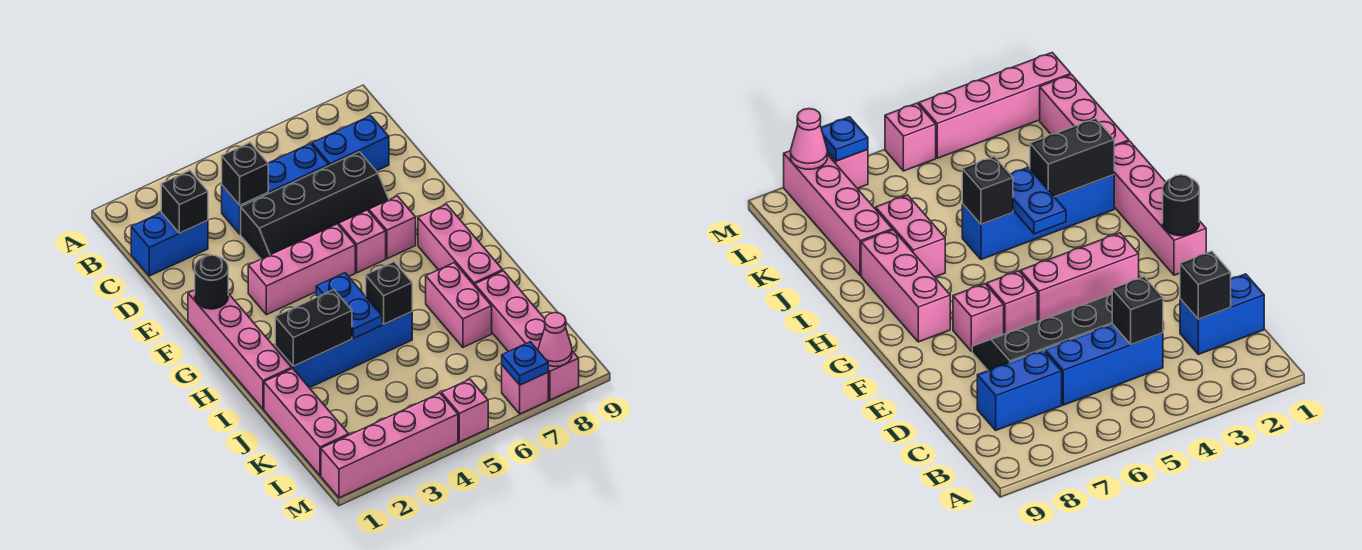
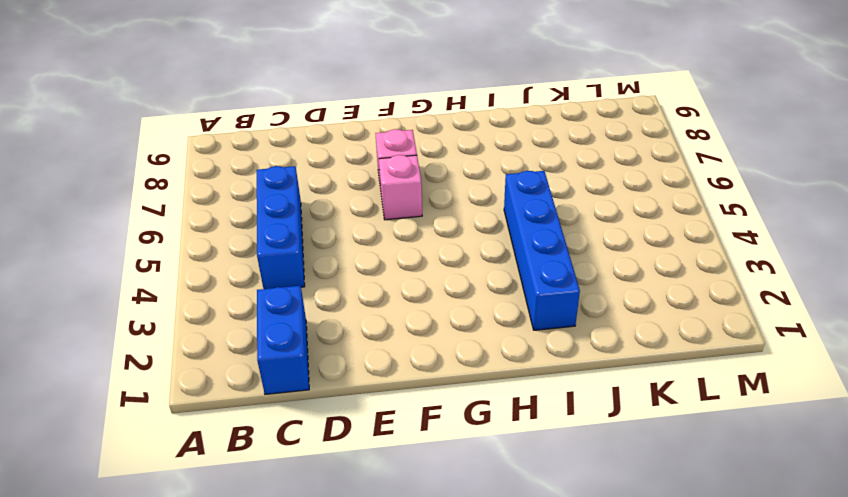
none -> blue 1x2 brick [312,116,389,171]
none -> black 2x4 slope [241,152,389,259]
none -> pink 1x4 brick [188,290,292,409]

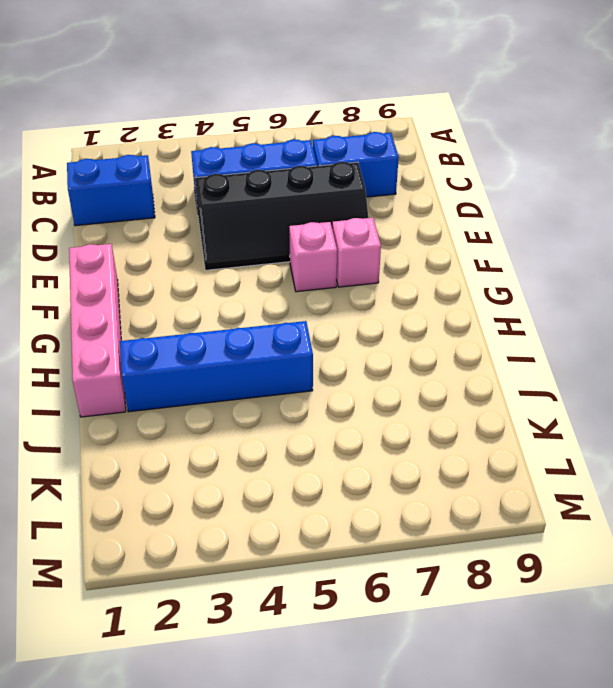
none -> pink 1x3 brick [248,224,355,315]
none -> pink 1x3 brick [418,204,503,286]
none -> pink 1x2 brick [426,263,492,347]

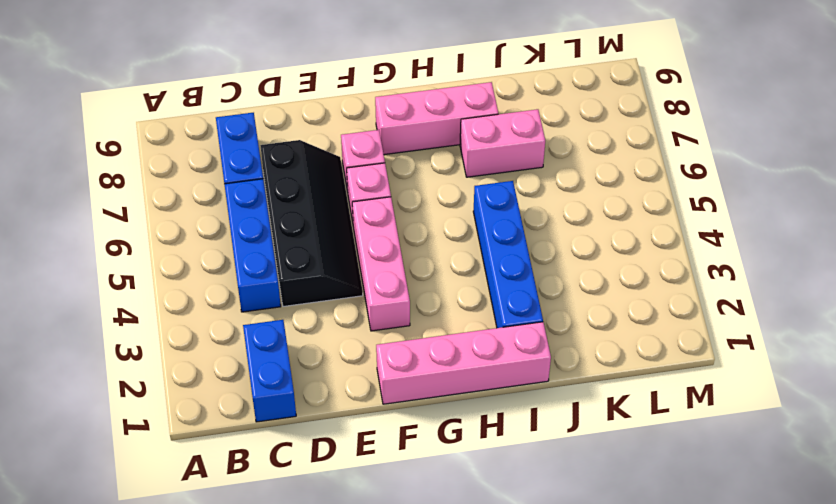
none -> pink 1x3 brick [264,369,349,476]
none -> pink 1x4 brick [475,271,579,400]
none -> pink 1x4 brick [321,393,458,498]

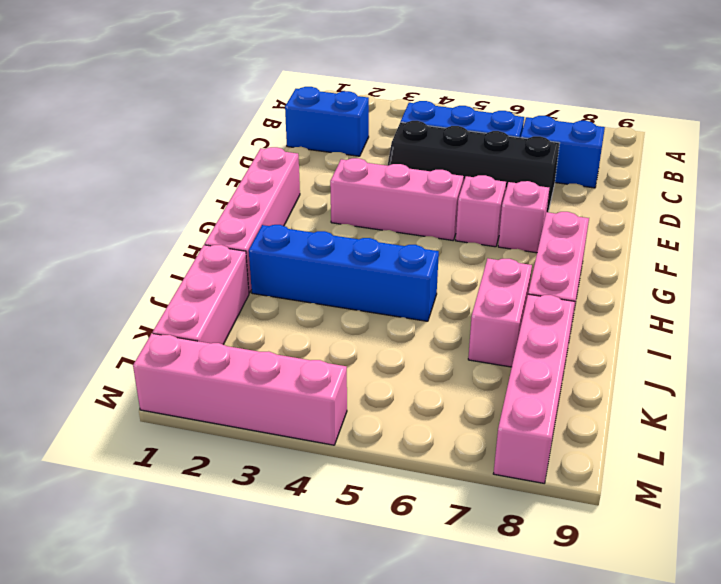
none -> pink 1x1 brick [441,379,488,442]
none -> pink 1x1 brick [502,365,548,414]
none -> black 1x1 brick [161,171,208,233]

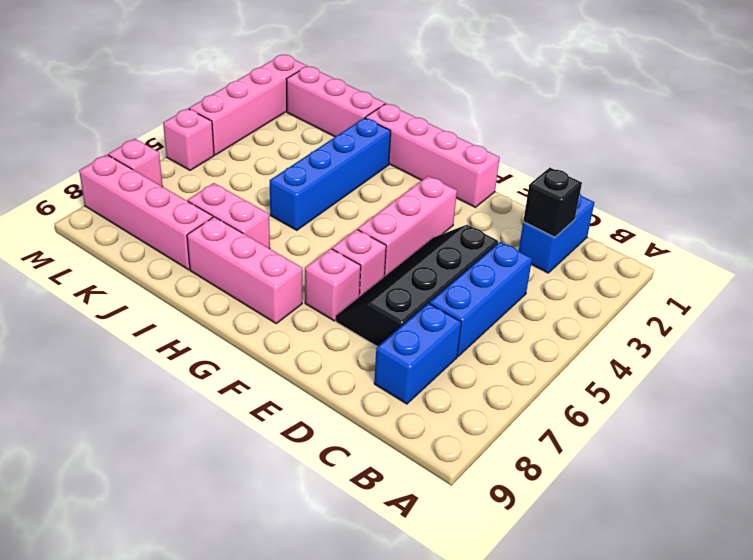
none -> black 1x1 brick [222,143,268,205]
none -> black 1x1 round brick [195,255,228,309]
none -> blue 1x2 plate [316,273,382,338]

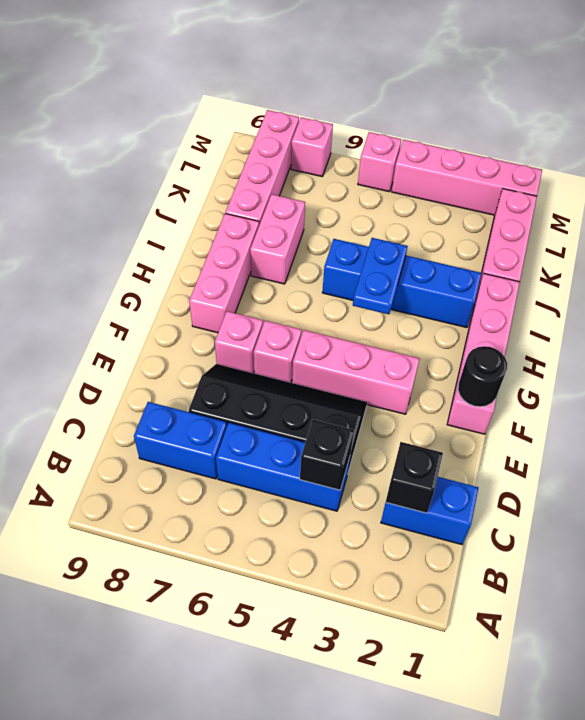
none -> black 1x2 brick [275,290,352,366]
none -> black 1x1 brick [366,262,412,324]
none -> blue 1x1 plate [502,342,548,385]

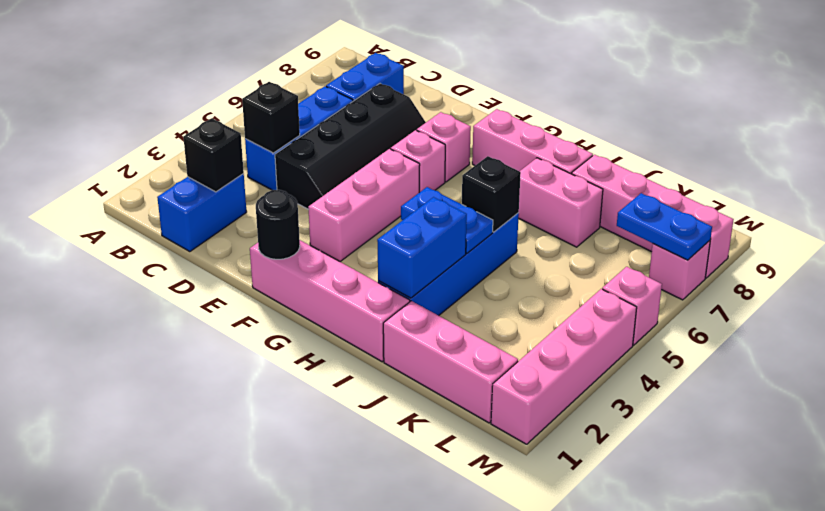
blue 1x2 brick [377,197,467,298] -> black 1x2 brick [275,290,352,366]
blue 1x2 plate [617,193,712,260] -> blue 1x1 plate [502,342,548,385]
none -> pink 1x1 cone [538,313,572,367]

